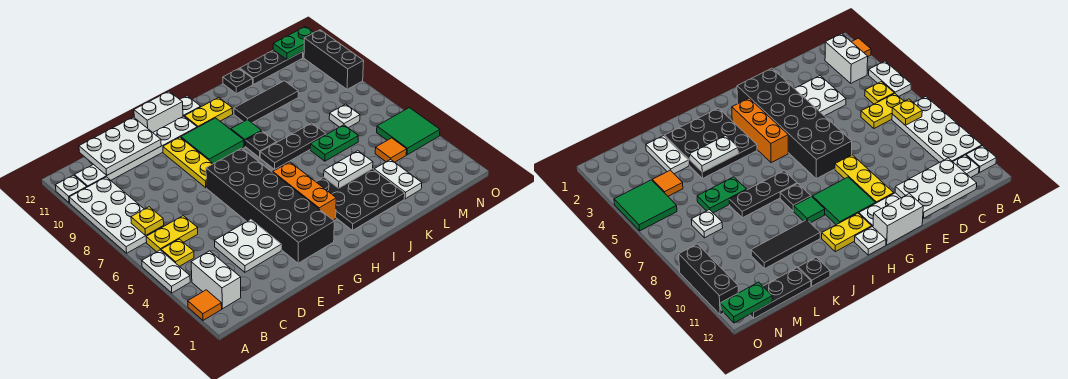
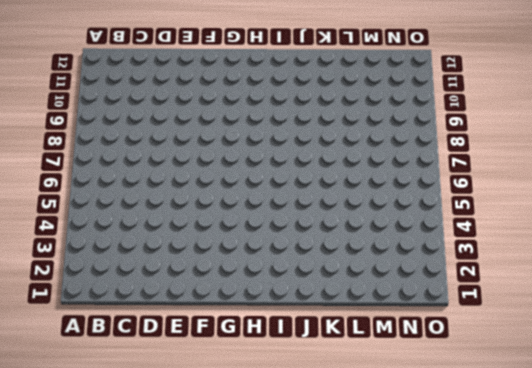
none -> orange 1x1 tile [188,290,222,320]
none -> white 1x2 plate [142,250,190,293]
none -> white 2x4 plate [69,177,164,253]
none -> white 1x1 plate [55,175,87,203]

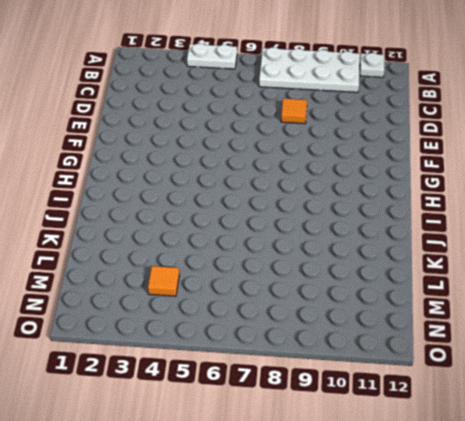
orange 1x1 tile [281,98,307,124] -> orange 1x1 tile moved to [188,290,222,320]
none -> white 1x2 brick [191,251,241,309]
none -> yellow 1x1 plate [161,239,194,267]
none -> yellow 1x2 plate [146,216,198,252]
none -> white 1x6 plate [75,116,197,187]

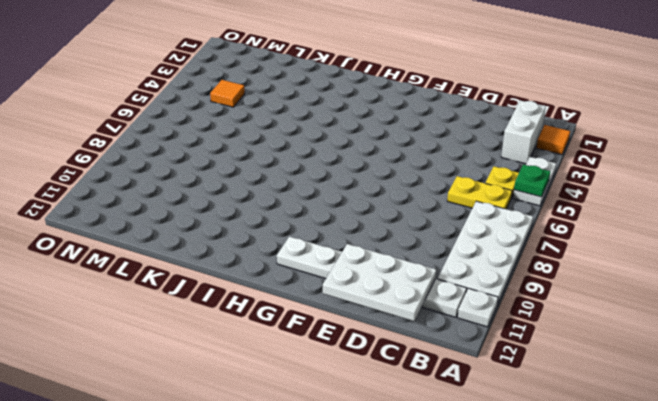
green 1x1 plate [514,164,550,197] -> none
none -> white 2x2 plate [215,220,281,272]
none -> black 2x6 brick [206,148,334,263]
none -> yellow 1x3 plate [163,137,213,188]
none -> white 1x2 brick [134,91,183,132]

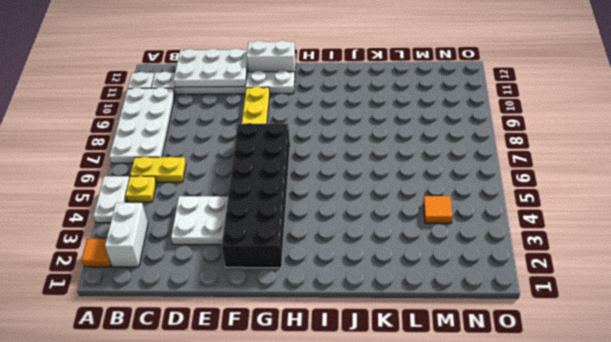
none -> green 2x2 tile [181,118,244,164]
none -> orange 1x3 brick [273,162,336,220]
none -> yellow 1x2 plate [185,98,233,128]
none -> white 1x1 plate [180,96,201,117]

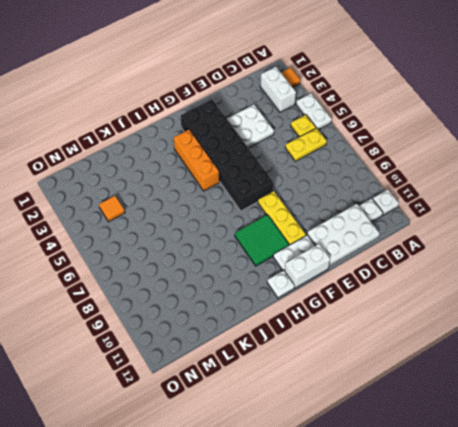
none -> white 2x4 plate [69,177,164,253]
none -> yellow 1x2 plate [185,98,233,128]
none -> black 3x3 plate [316,169,405,230]
none -> black 1x3 plate [260,123,326,169]

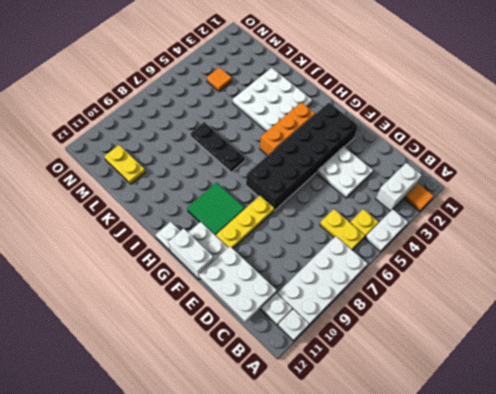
white 3x3 plate [233,68,312,132] -> black 3x3 plate [316,169,405,230]
yellow 1x2 plate [104,145,145,184] -> yellow 1x2 plate moved to [185,98,233,128]
none -> black 1x1 plate [246,131,277,157]
none -> green 1x1 tile [231,120,262,146]
none -> black 1x3 tile [234,81,298,123]
none -> green 1x2 plate [310,125,358,161]

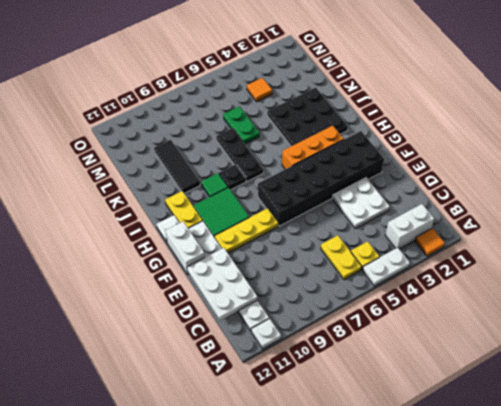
none -> white 2x4 plate [69,177,164,253]
none -> black 1x1 plate [223,69,253,94]
none -> white 1x2 plate [374,159,422,199]
none -> black 1x3 plate [240,50,303,84]

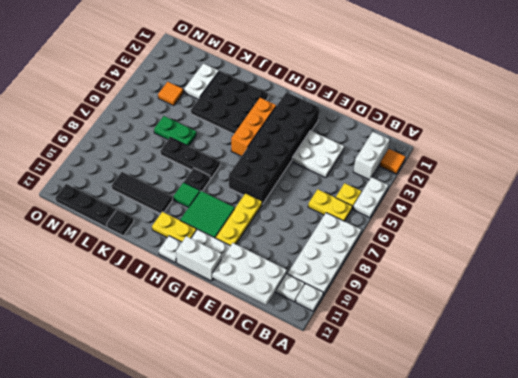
none -> white 1x1 plate [329,104,360,128]
none -> green 2x2 tile [377,108,440,155]
none -> black 1x3 brick [304,30,364,89]
none -> yellow 1x1 plate [131,207,164,235]

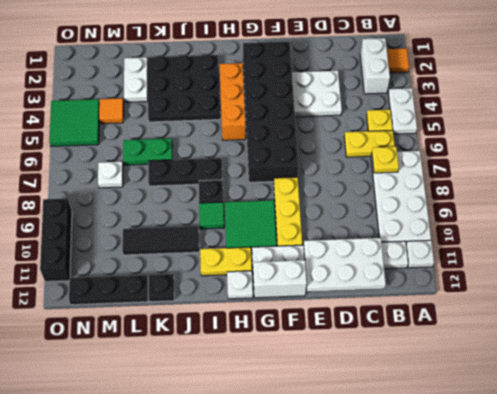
none -> white 1x2 plate [324,151,373,188]
none -> green 1x2 plate [273,27,314,60]

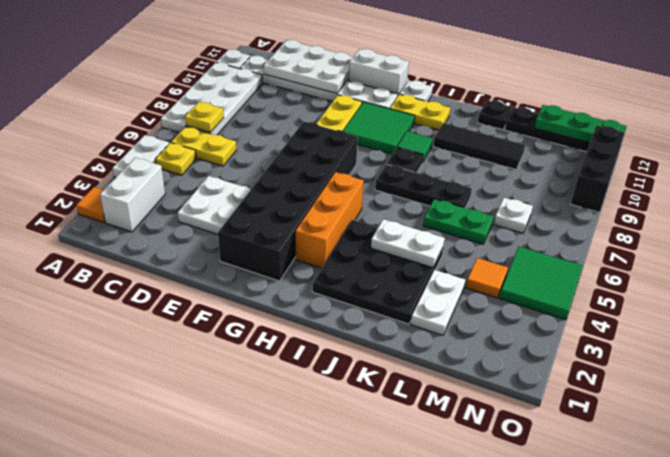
green 1x3 plate [534,105,627,143] -> green 1x2 plate [273,27,314,60]

